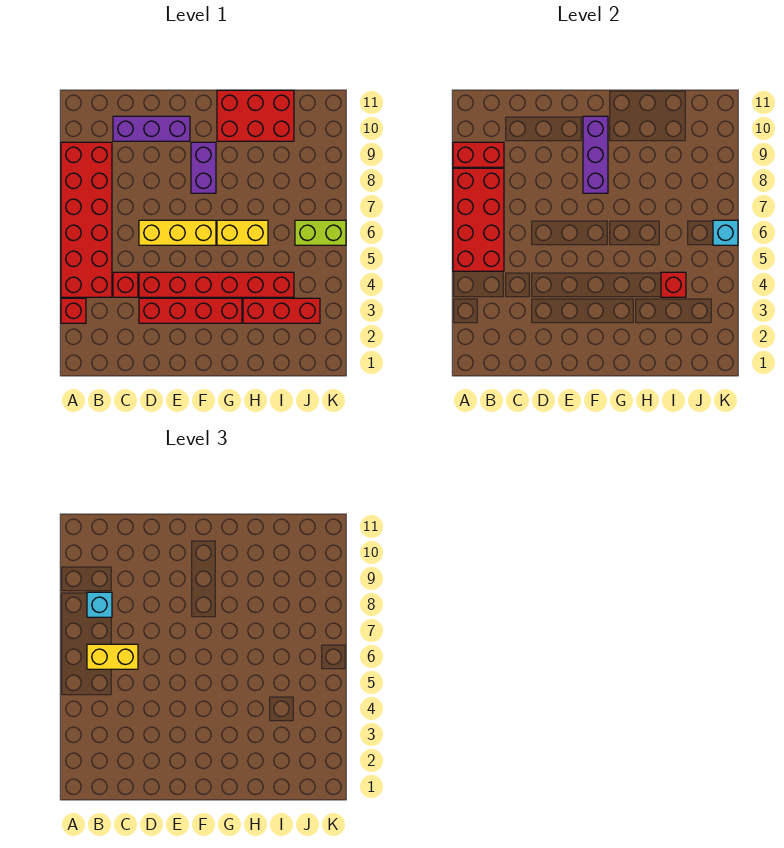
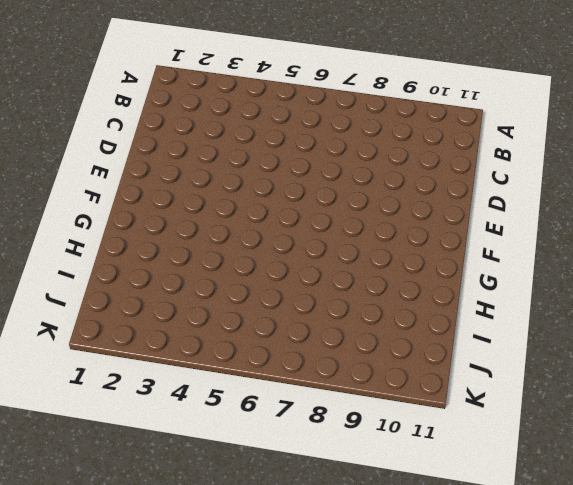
none -> red 1x1 brick [61,298,86,323]
none -> red 2x6 brick [61,142,112,297]
none -> red 1x1 brick [113,272,138,297]

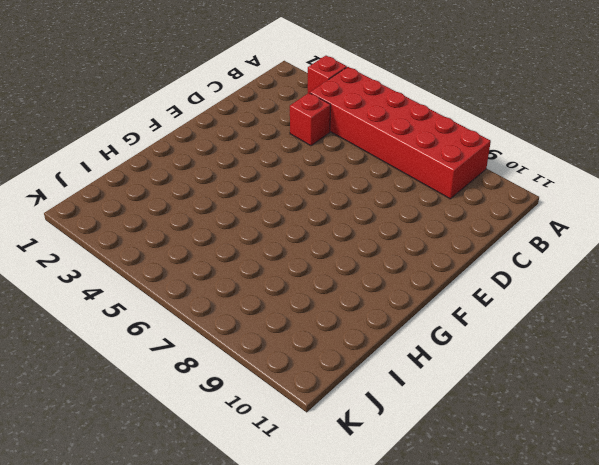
none -> purple 1x3 brick [113,116,190,141]
none -> red 1x4 brick [139,298,242,323]
none -> red 1x6 brick [139,272,294,297]

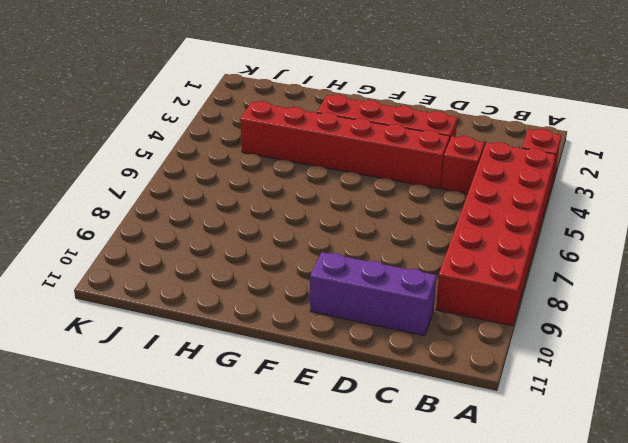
none -> yellow 1x3 brick [139,220,216,245]
none -> purple 1x2 brick [191,142,216,193]
none -> yellow 1x2 brick [217,220,268,245]

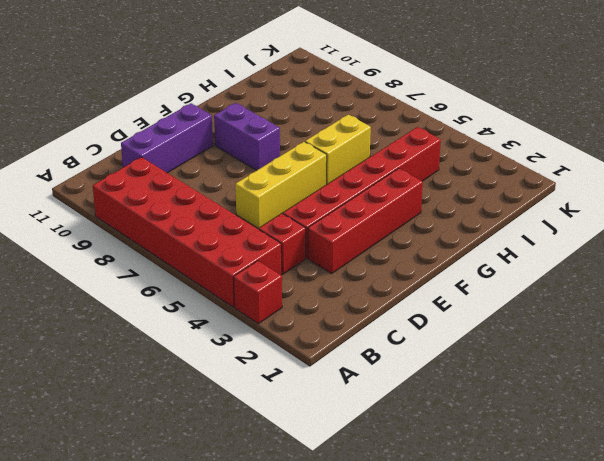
none -> red 2x3 brick [217,90,294,141]
none -> red 1x3 brick [243,298,320,323]
none -> lime 1x2 brick [295,220,346,245]

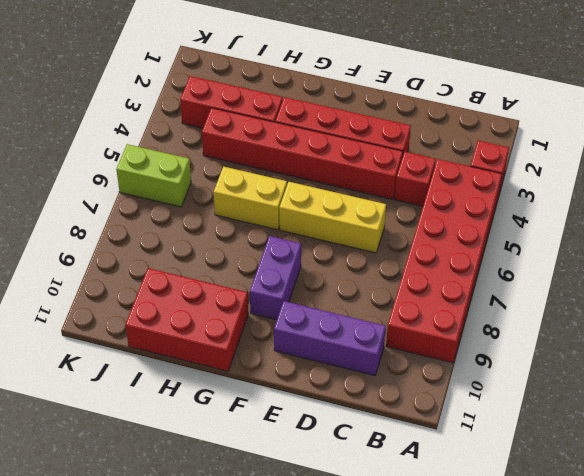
none -> red 2x4 brick [453,168,504,271]
none -> red 1x2 brick [453,142,504,167]
none -> purple 1x3 brick [583,116,608,193]

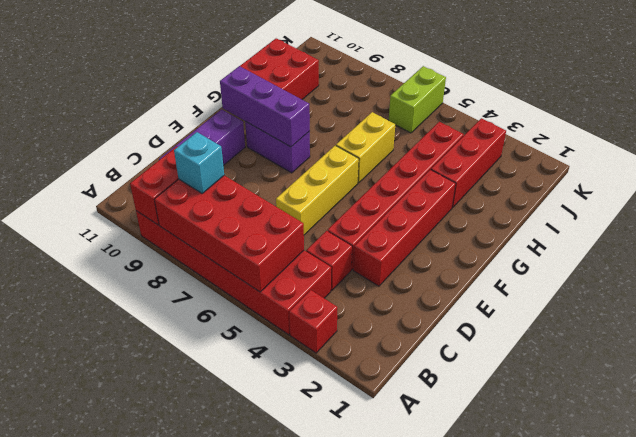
none -> red 1x1 brick [661,272,686,297]
none -> cyan 1x1 brick [713,220,738,245]
none -> yellow 1x2 brick [87,644,138,669]

